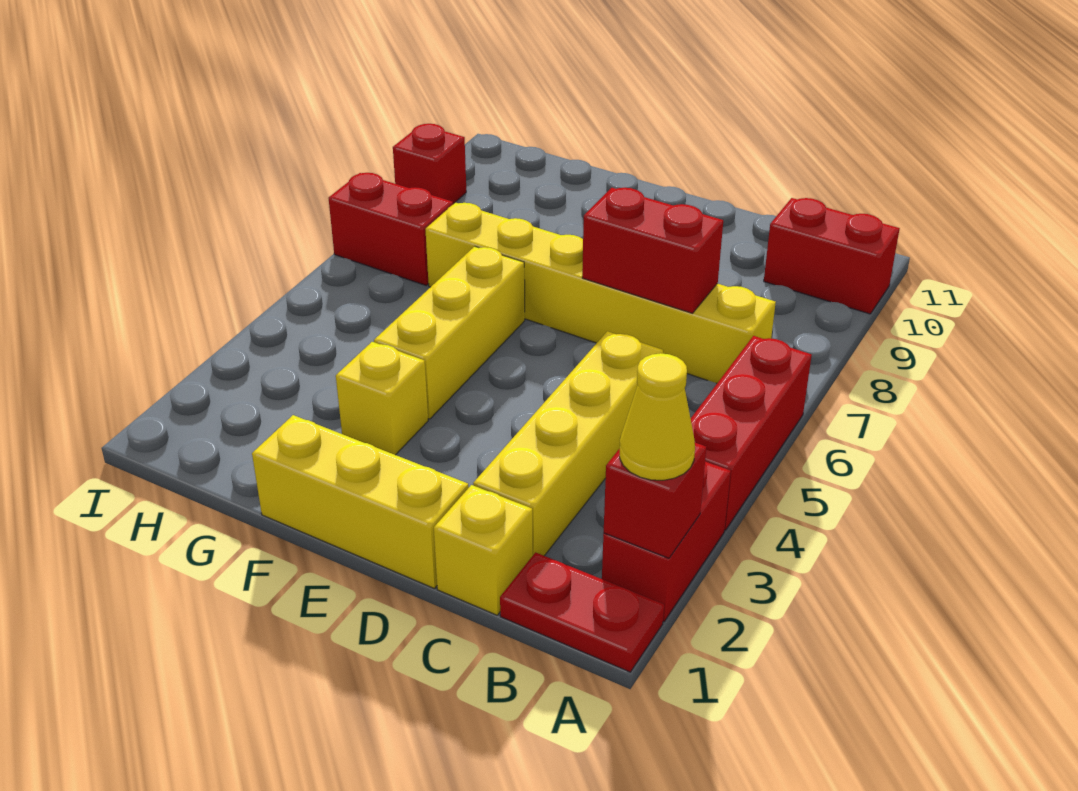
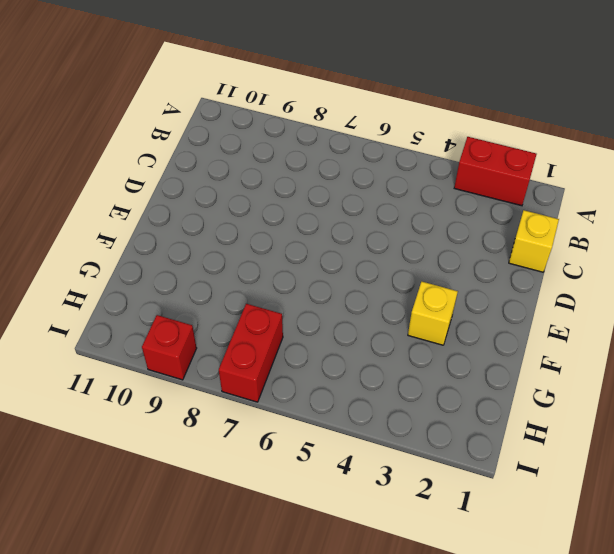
none -> red 1x2 plate [500,552,664,672]
none -> red 1x3 brick [691,336,812,530]
none -> red 1x2 brick [764,198,900,314]

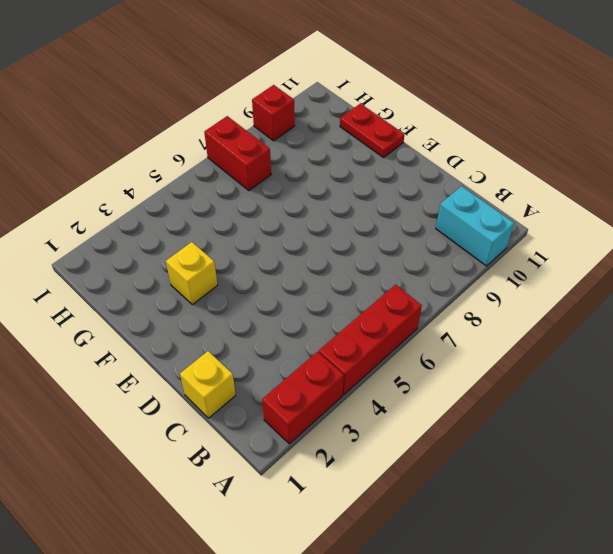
cyan 1x2 brick [436,186,514,266] -> red 1x2 brick [764,198,900,314]
red 1x2 plate [340,104,404,158] -> red 1x2 plate moved to [500,552,664,672]
none -> yellow 1x6 brick [425,202,776,384]
none -> yellow 1x4 brick [473,331,663,556]
none -> yellow 1x3 brick [252,415,469,588]

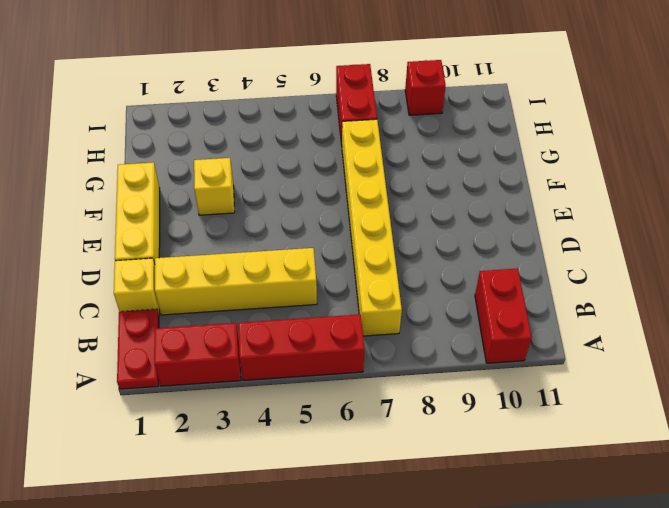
none -> yellow 1x3 brick [374,246,525,419]
none -> red 1x1 brick [604,443,706,558]
none -> red 1x2 brick [582,188,723,313]

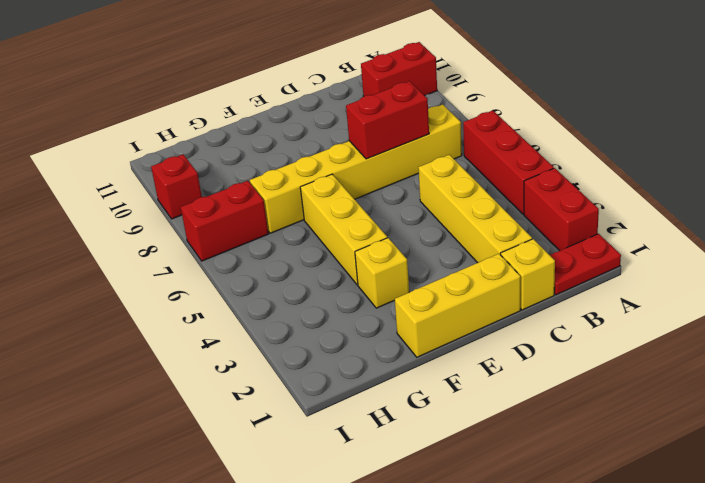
none -> red 1x1 brick [604,443,706,558]
none -> yellow 1x1 cone [620,353,695,480]

